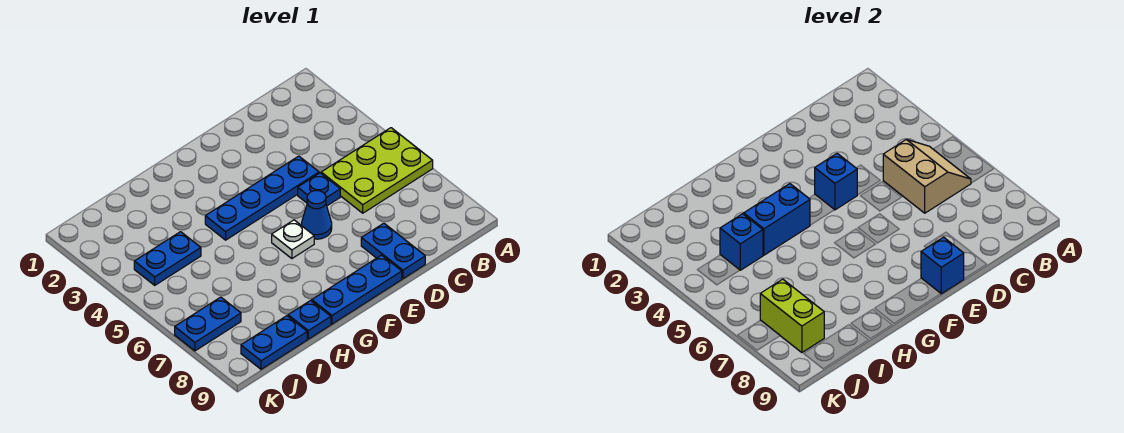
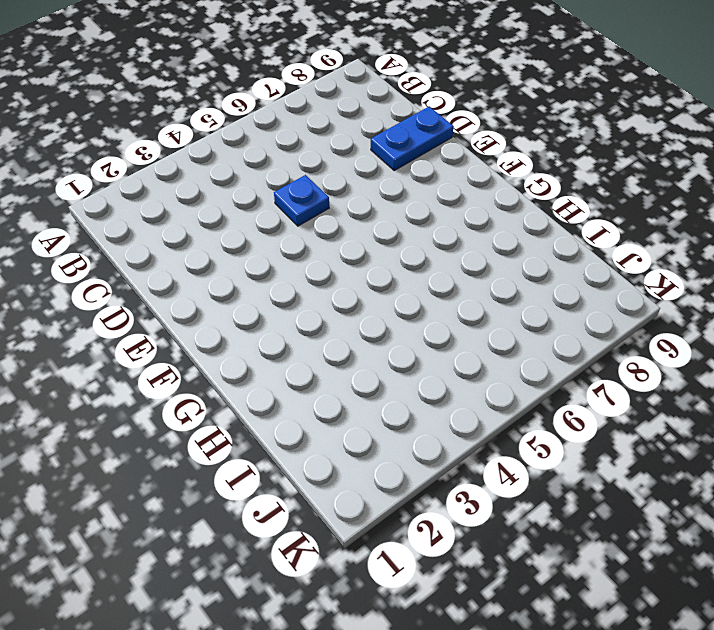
none -> lime 2x3 plate [321,128,433,213]
none -> blue 1x4 plate [205,156,319,240]
none -> blue 1x1 cone [302,191,332,239]

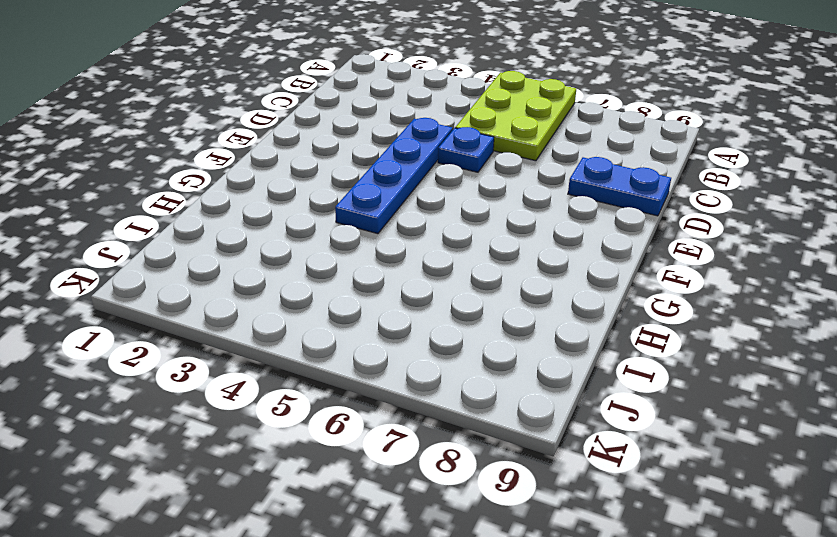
none -> blue 1x1 cone [302,191,332,239]
none -> blue 1x3 plate [312,255,402,324]
none -> white 1x1 plate [272,220,314,259]

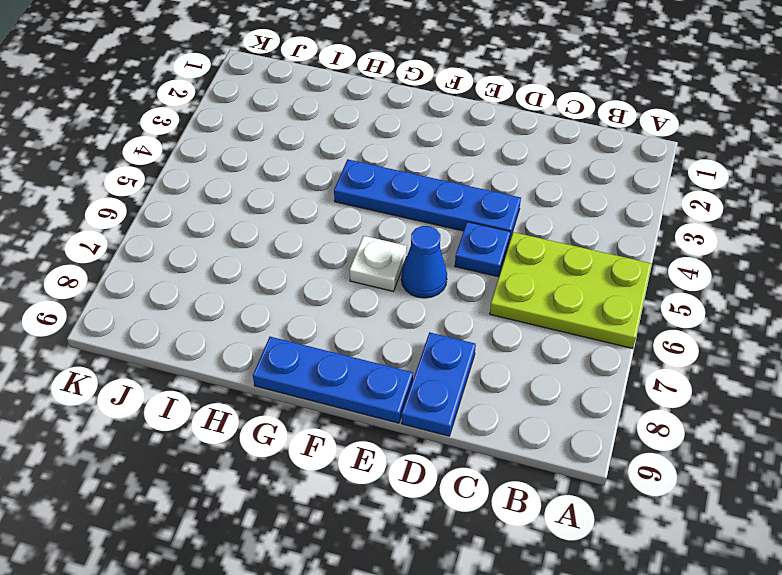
none -> blue 1x1 plate [288,300,331,339]
none -> blue 1x2 plate [134,232,201,285]
none -> blue 1x2 plate [241,316,307,369]

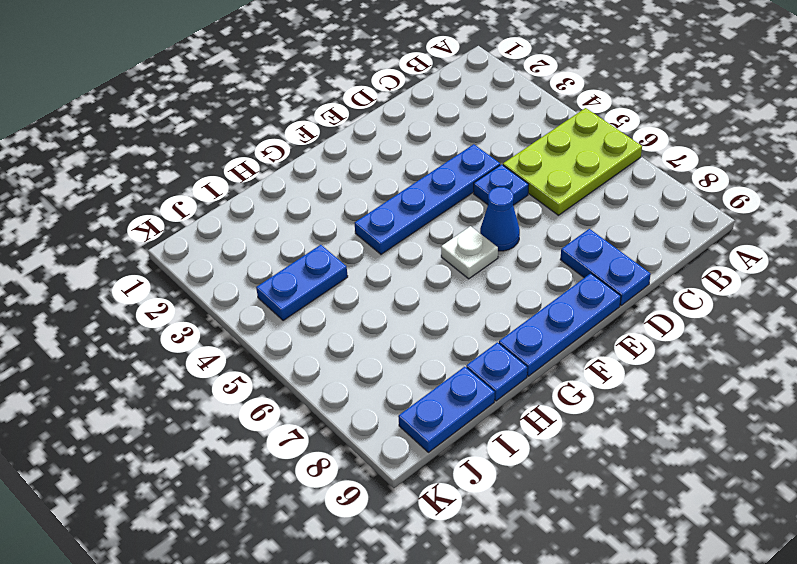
none -> blue 1x2 plate [175,297,241,351]
none -> tan 2x2 slope [883,140,971,213]
none -> blue 1x1 brick [815,153,857,210]

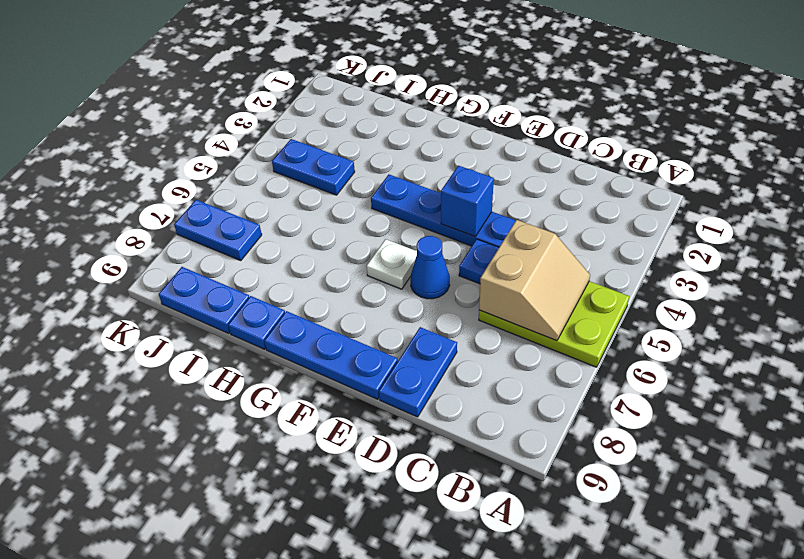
none -> blue 1x1 brick [921,237,964,294]
none -> blue 1x2 brick [744,184,810,255]
none -> blue 1x1 brick [720,214,763,270]

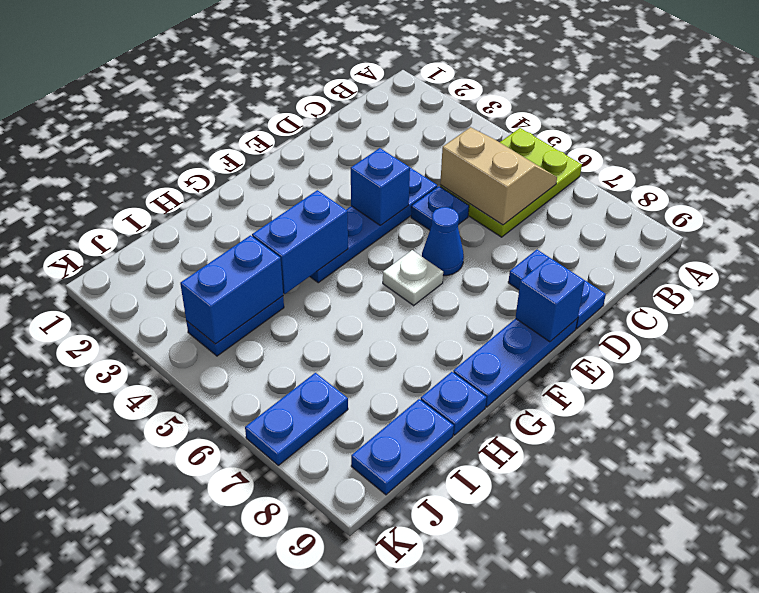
blue 1x2 brick [180,235,283,344] -> blue 1x1 brick [720,214,763,270]
none -> lime 1x2 brick [760,279,824,353]

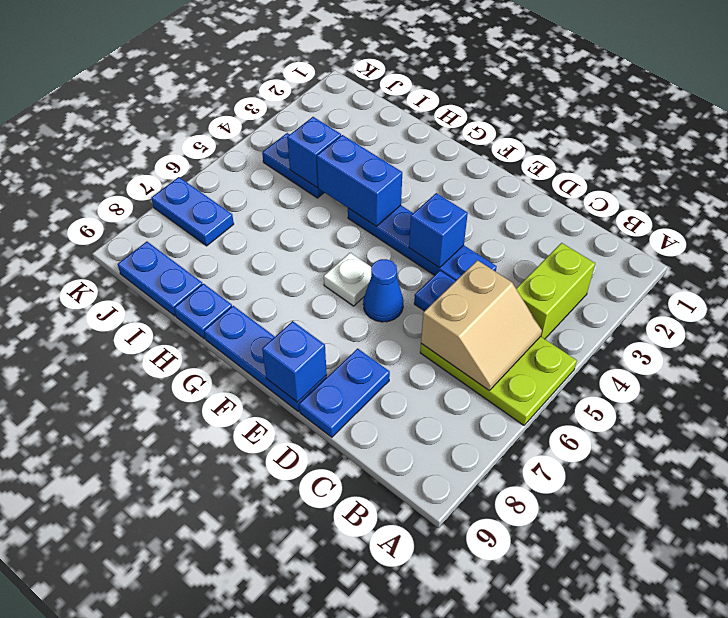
lime 1x2 brick [516,243,595,339] -> lime 1x2 brick moved to [760,279,824,353]

